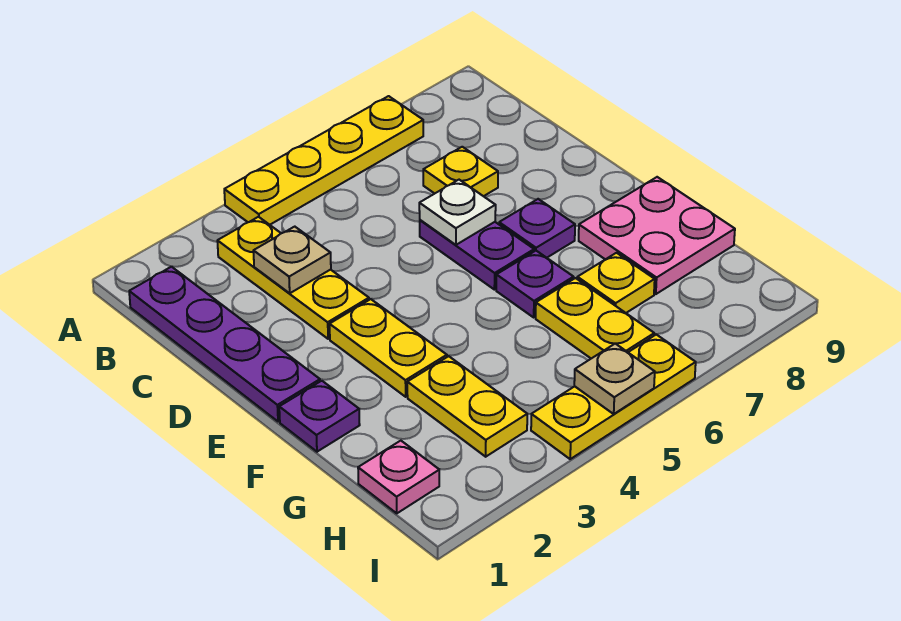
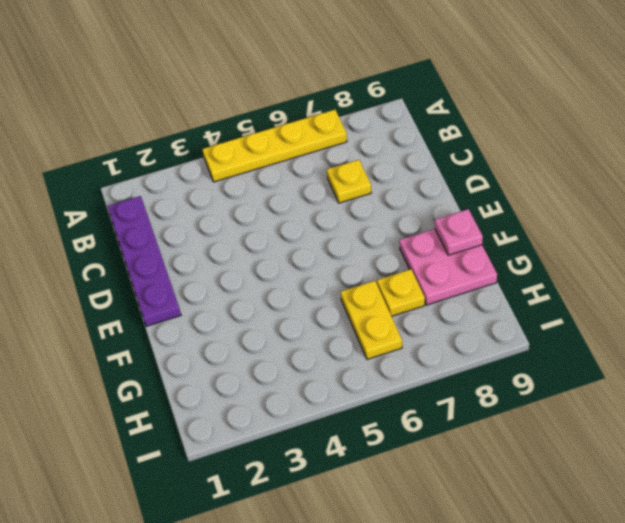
pink 1x1 plate [435,209,483,255] -> pink 1x1 plate moved to [358,441,439,513]
none -> yellow 1x3 plate [217,217,369,339]
none -> purple 1x2 plate [420,220,534,290]
none -> yellow 1x2 plate [330,299,447,397]

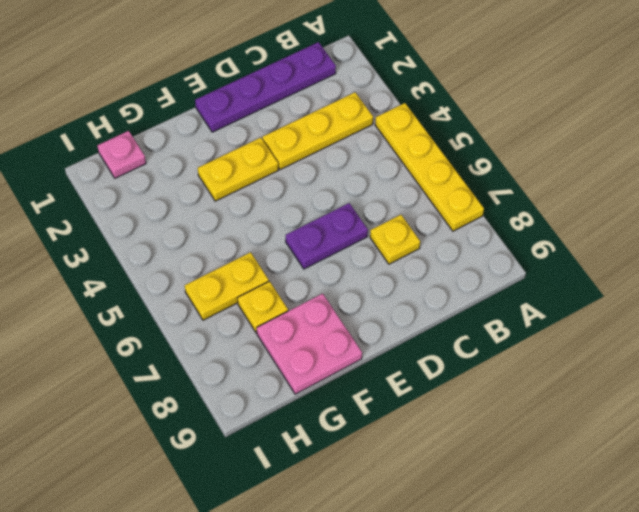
none -> purple 1x1 plate [499,199,575,258]
none -> purple 1x1 plate [279,381,360,452]
none -> purple 1x1 plate [496,251,574,317]

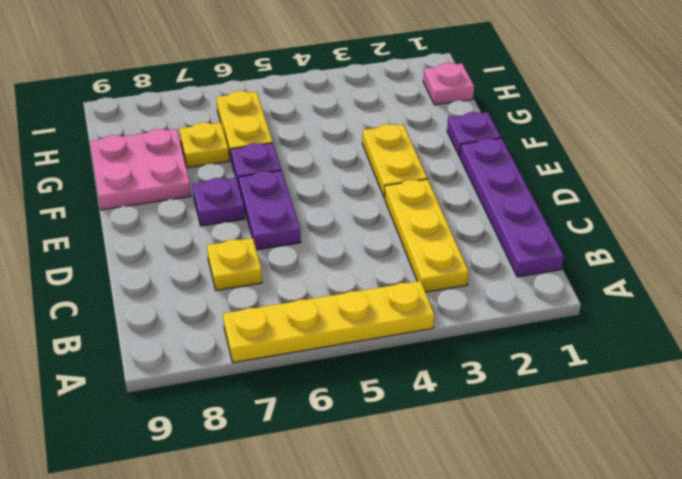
none -> yellow 1x2 plate [407,356,527,457]
none -> yellow 1x3 plate [531,335,696,459]
none -> tan 1x1 plate [253,227,331,293]

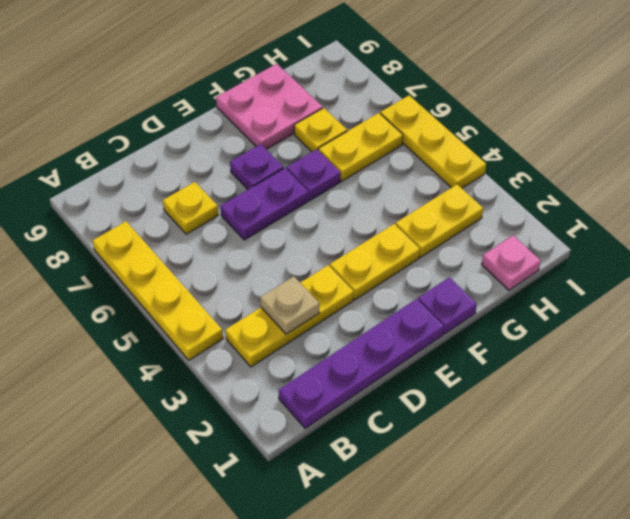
none -> white 1x1 plate [419,180,496,245]
none -> tan 1x1 plate [574,344,655,414]

